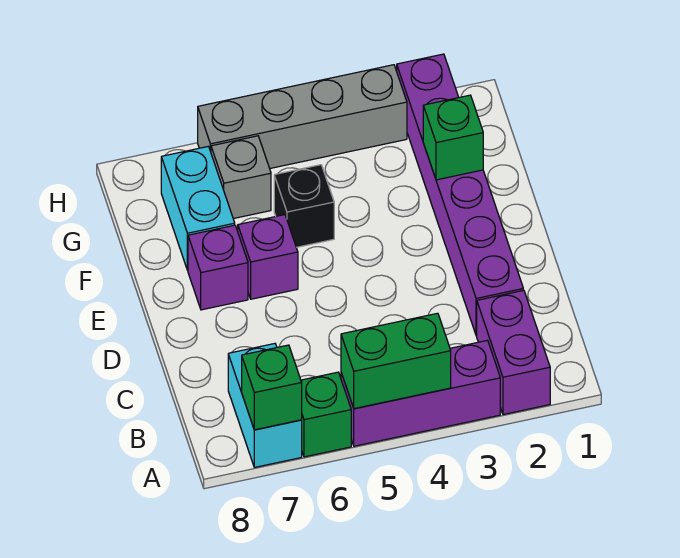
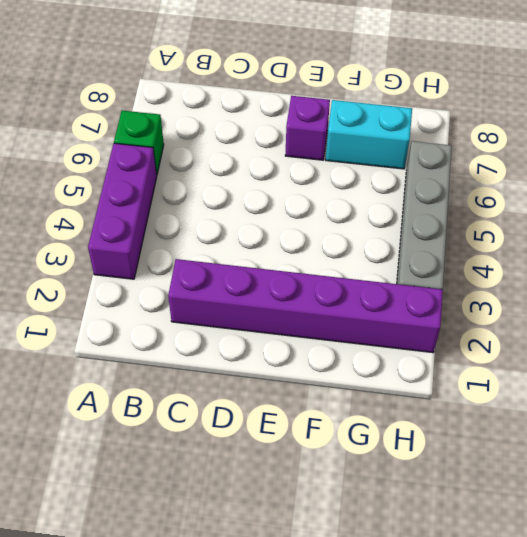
none -> purple 1x2 brick [477,290,550,415]
none -> cyan 1x2 brick [228,344,302,467]
none -> purple 1x1 brick [238,215,298,299]

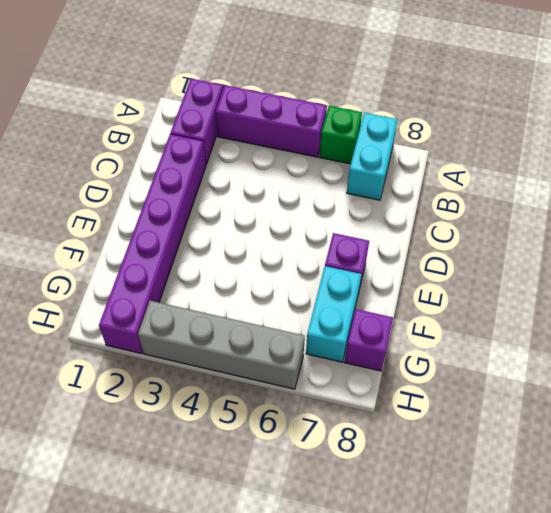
purple 1x1 brick [345,309,393,371] -> purple 1x1 brick moved to [238,215,298,299]
none -> black 1x1 brick [274,165,334,247]
none -> grey 1x1 brick [211,136,271,219]
none -> green 1x2 brick [341,313,451,409]

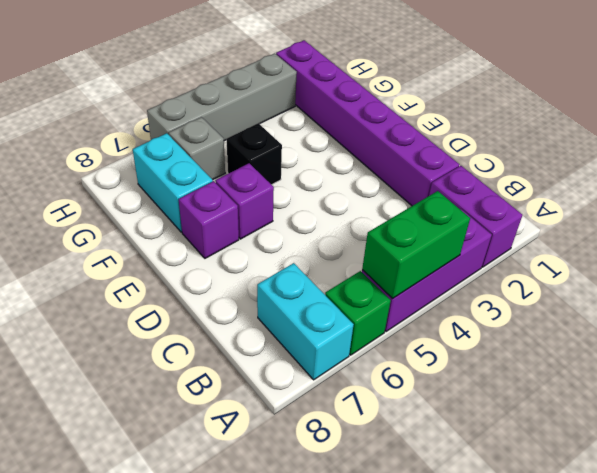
none -> green 1x1 brick [242,345,302,430]
none -> green 1x1 brick [423,95,483,180]

